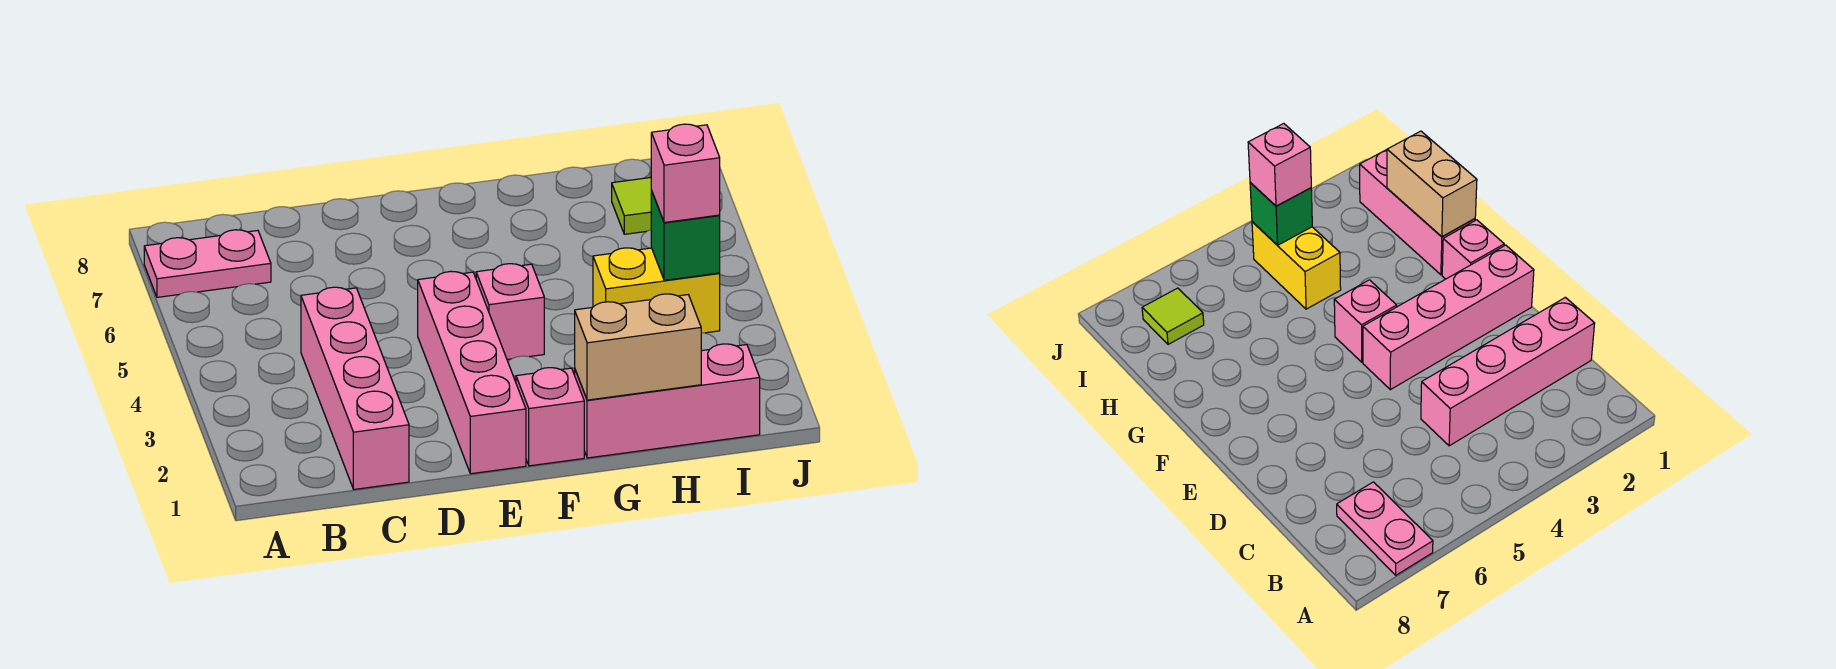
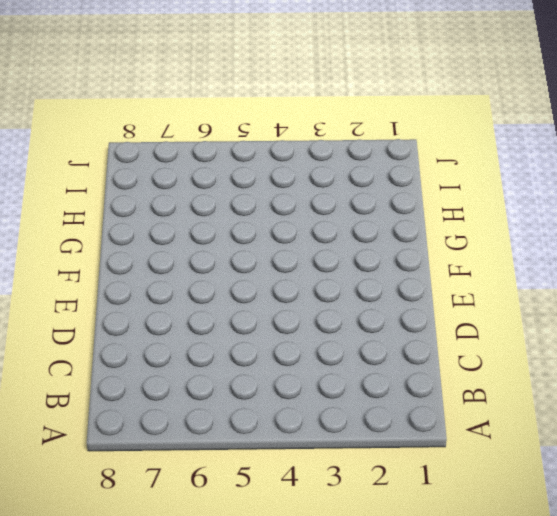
none -> pink 1x2 plate [144,230,271,297]
none -> pink 1x4 brick [301,287,409,489]

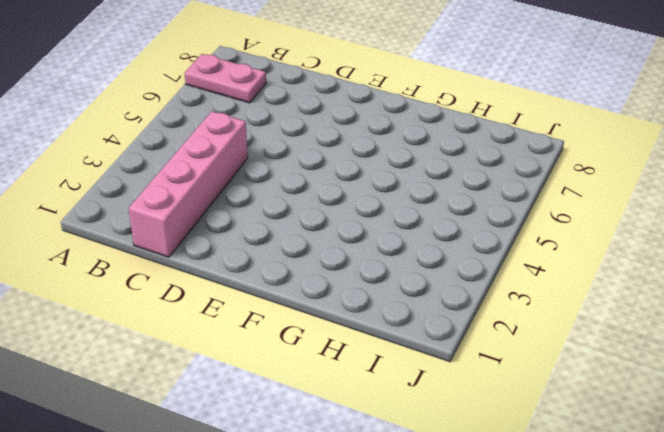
none -> pink 1x4 brick [418,272,526,474]
none -> pink 1x1 brick [516,368,584,466]

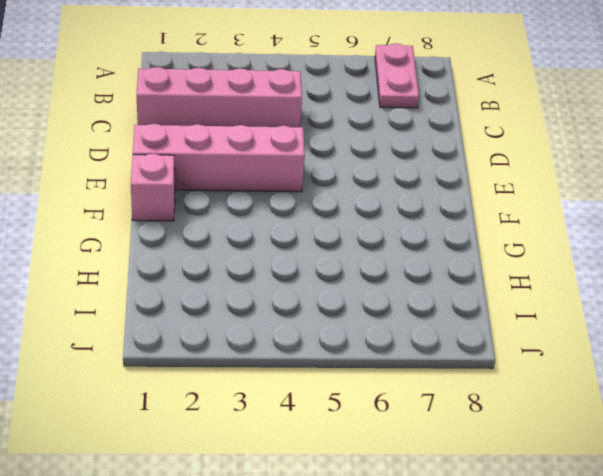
none -> pink 1x1 brick [476,264,544,360]
none -> pink 1x3 brick [575,344,760,458]

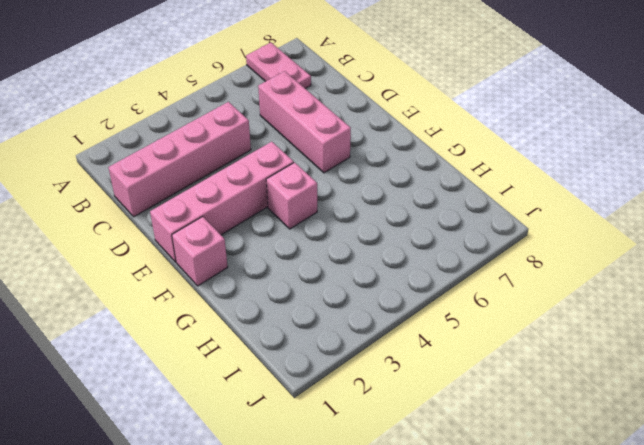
pink 1x3 brick [258,71,351,173] -> pink 1x3 brick moved to [575,344,760,458]
none -> yellow 1x2 brick [593,248,720,333]
none -> lime 1x1 tile [612,177,652,234]

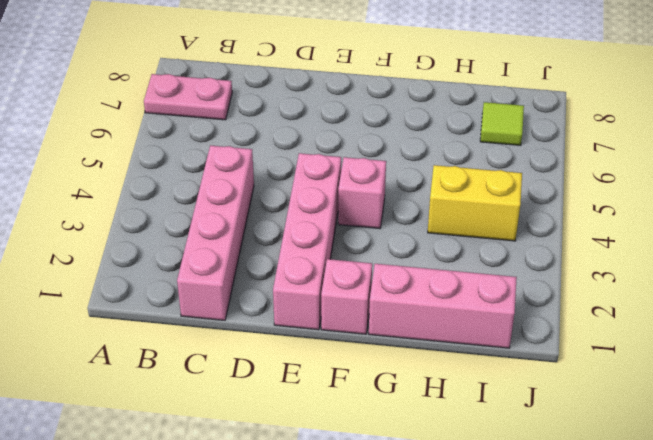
none -> tan 1x2 brick [575,294,701,400]
none -> green 1x1 brick [651,191,720,280]

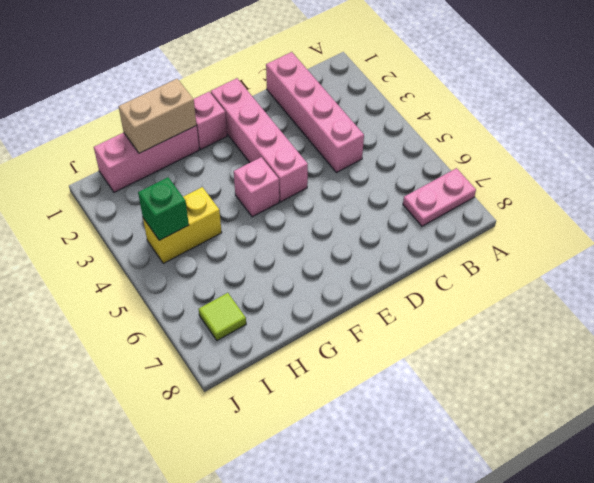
none -> pink 1x1 brick [651,124,720,223]

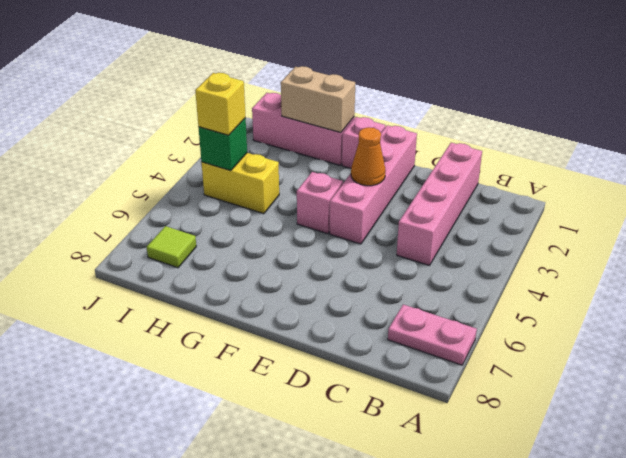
orange 1x1 cone [351,127,386,186] -> none
yellow 1x1 brick [195,73,246,135] -> pink 1x1 brick [651,124,720,223]

